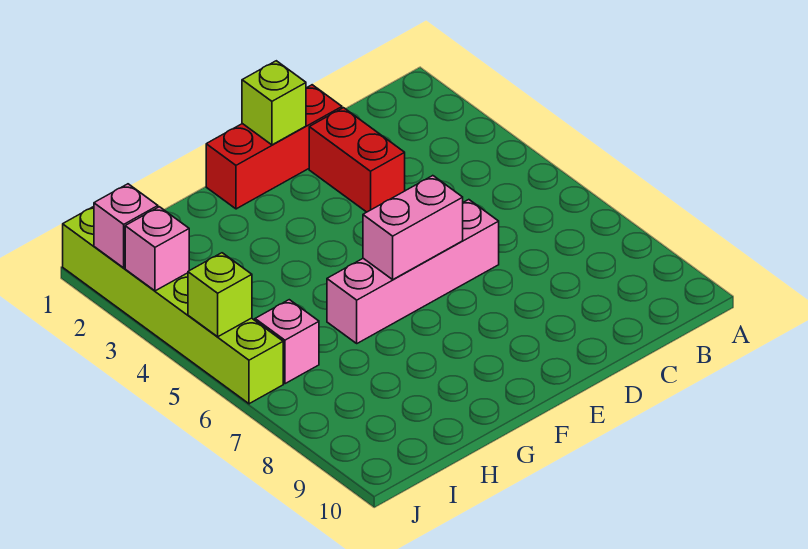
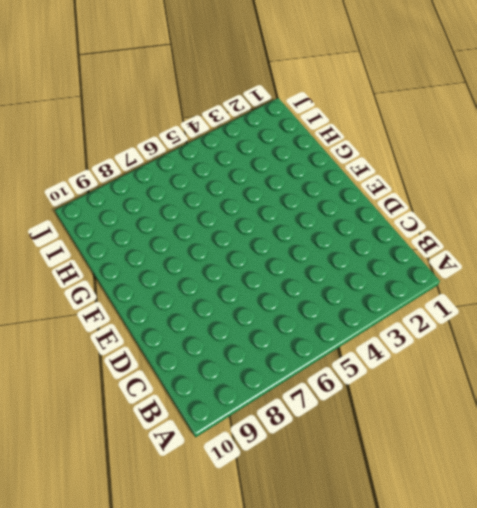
none -> red 1x3 brick [206,85,342,209]
none -> red 1x2 brick [309,108,405,212]

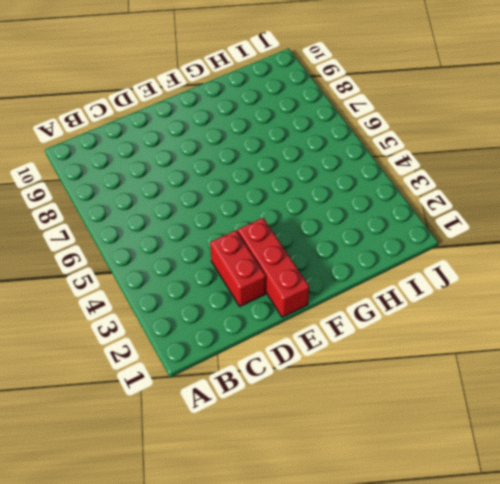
red 1x3 brick [238,218,309,317] -> red 1x3 brick turned to [206,85,342,209]
none -> pink 1x4 brick [327,200,499,343]
none -> pink 1x1 brick [255,300,319,384]

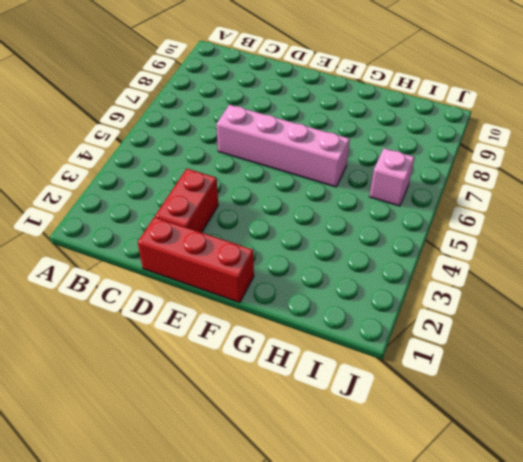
none -> lime 1x6 brick [63,207,283,404]
none -> lime 1x1 brick [242,61,306,145]

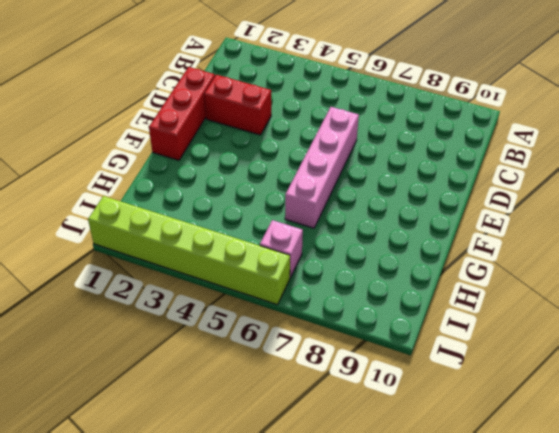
none -> lime 1x1 brick [242,61,306,145]
none -> pink 1x2 brick [363,176,463,279]

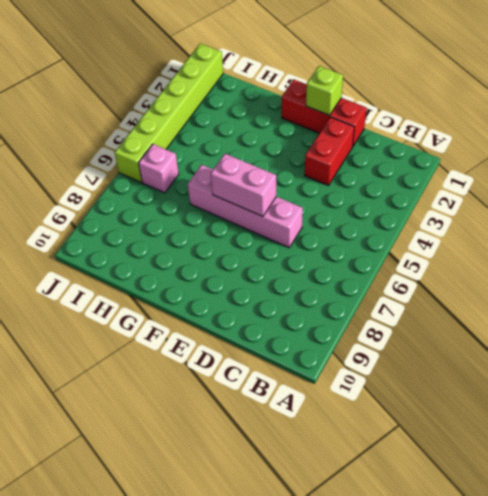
none -> pink 1x1 brick [94,184,158,268]
none -> pink 1x1 brick [125,207,189,291]

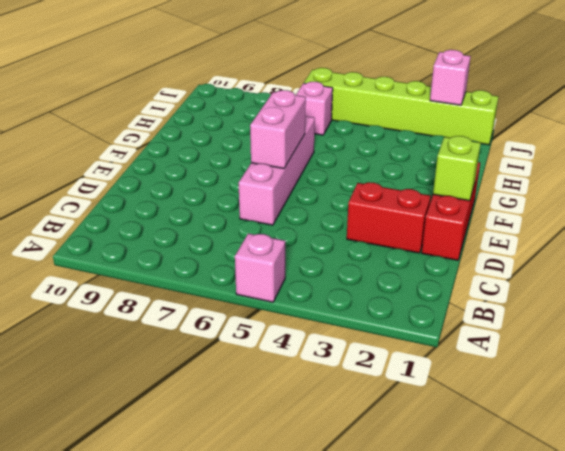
pink 1x1 brick [235,233,285,302] -> pink 1x1 brick moved to [125,207,189,291]
none -> lime 1x1 brick [188,253,252,337]

